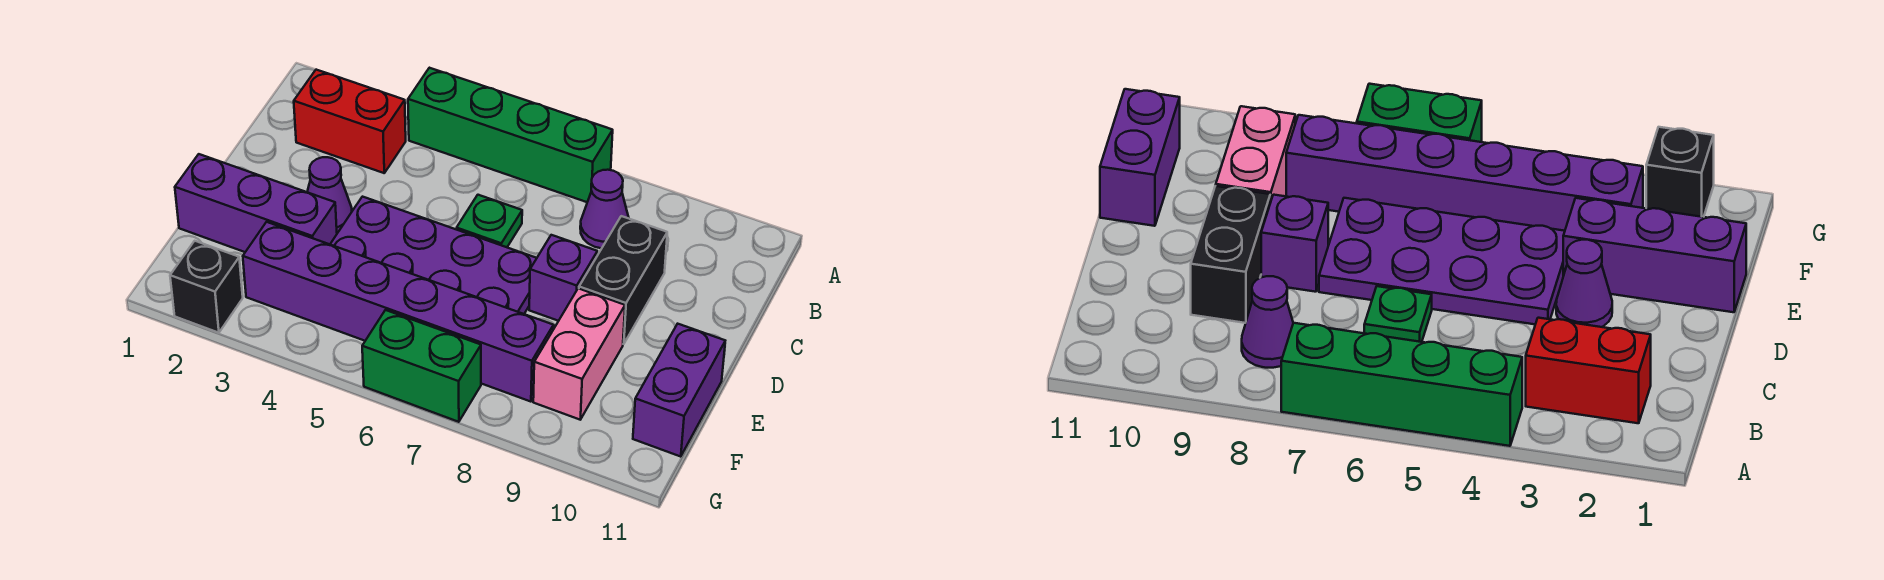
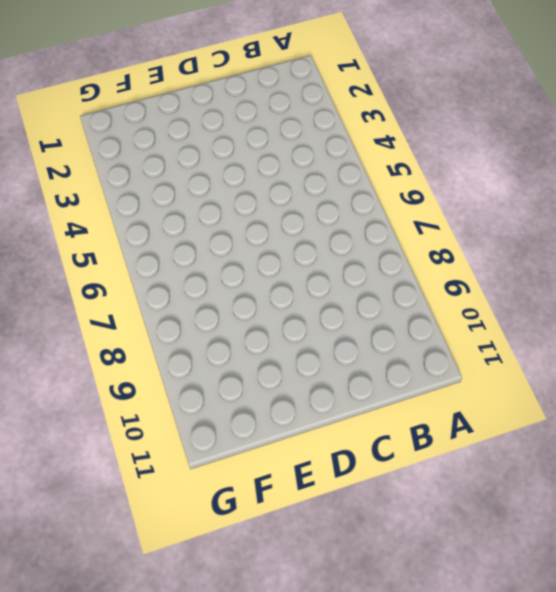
none -> green 1x4 brick [408,68,613,202]
none -> red 1x2 brick [294,70,406,173]
none -> purple 1x1 cone [580,170,629,248]

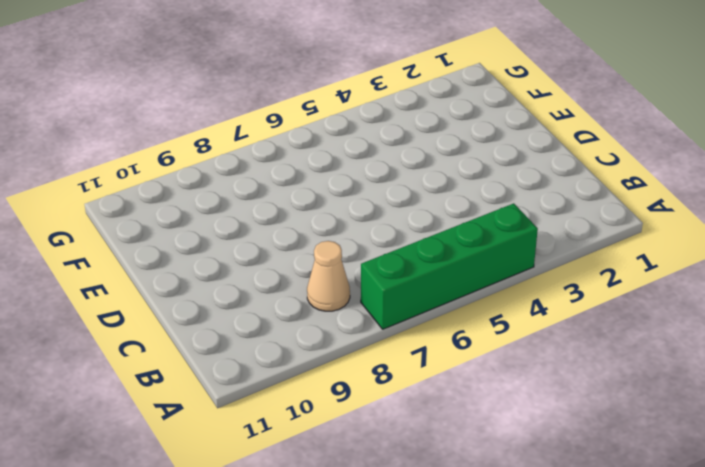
tan 1x1 cone [307,241,350,311] -> purple 1x1 cone [580,170,629,248]
none -> red 1x2 brick [294,70,406,173]
none -> green 1x1 plate [457,195,522,247]
none -> black 1x2 brick [579,216,667,344]

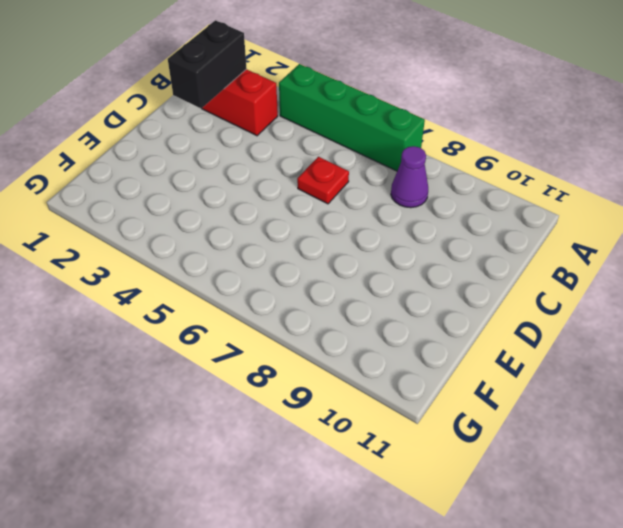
black 1x2 brick [168,20,247,108] -> black 1x2 brick moved to [579,216,667,344]
red 1x1 plate [297,157,349,204] -> green 1x1 plate [457,195,522,247]
none -> purple 1x1 cone [307,157,352,233]
none -> purple 2x4 plate [330,197,537,314]
none -> purple 1x1 brick [529,235,597,321]

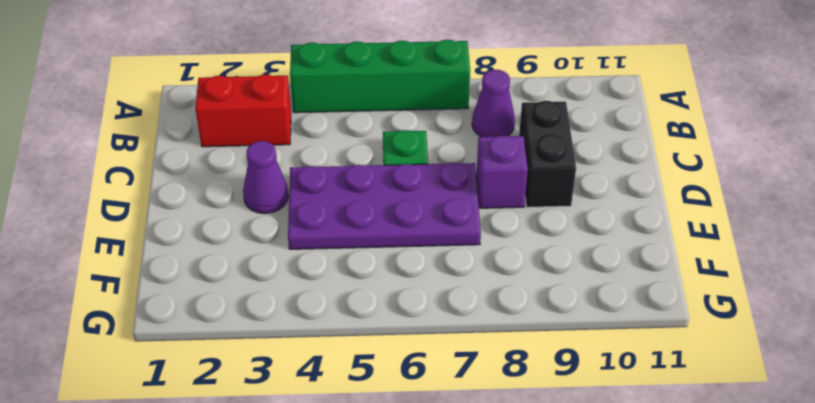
none -> purple 1x3 brick [175,154,337,252]
none -> pink 1x2 brick [533,288,625,420]
none -> purple 1x2 brick [633,324,725,457]

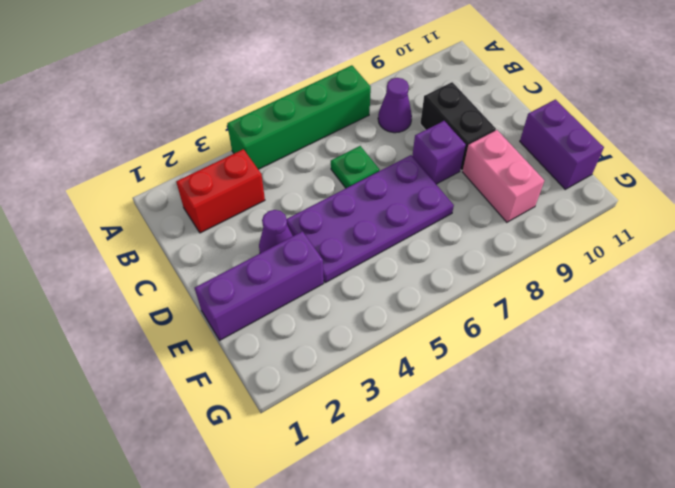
none -> purple 1x6 brick [243,222,553,402]
none -> black 1x1 brick [170,241,243,333]
none -> green 1x2 brick [362,310,481,422]

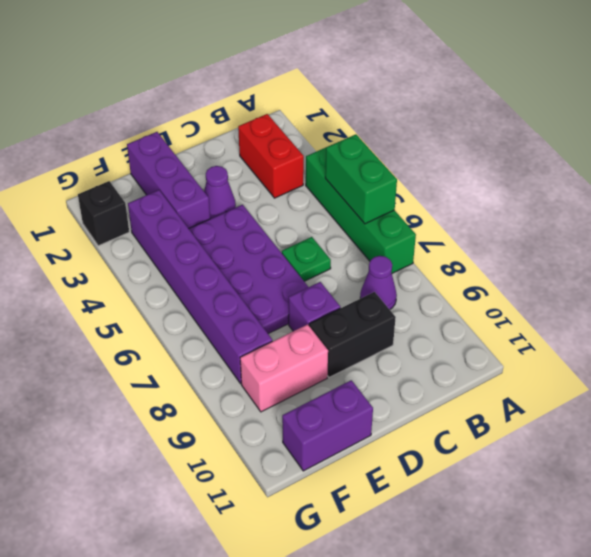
green 1x2 brick [325,134,397,224] -> green 1x2 brick moved to [362,310,481,422]

